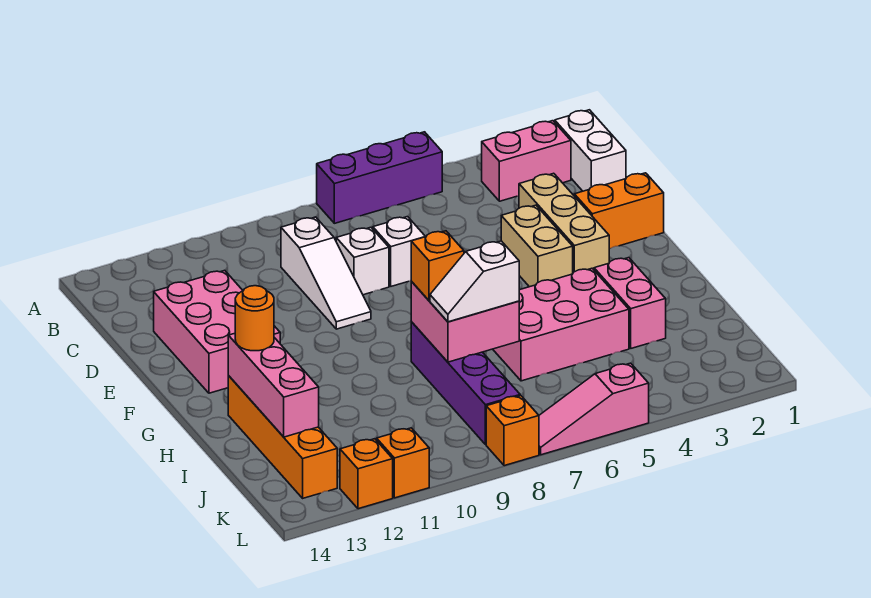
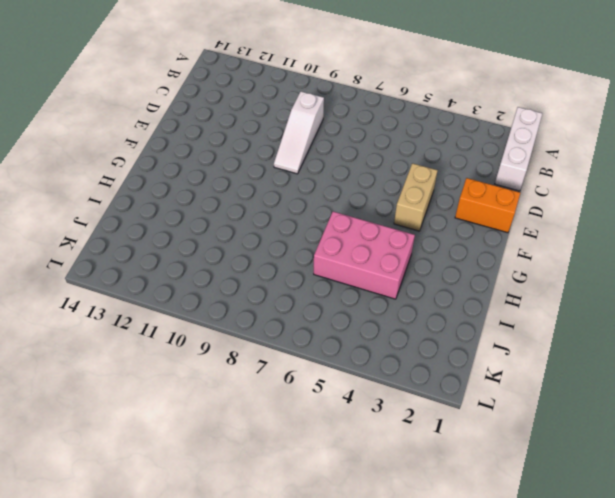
white 1x3 brick [495,107,542,191] -> white 1x2 brick [555,110,626,191]
none -> purple 1x3 brick [317,132,442,223]
none -> pink 1x2 brick [482,121,571,201]
none -> tan 1x3 brick [519,173,609,273]

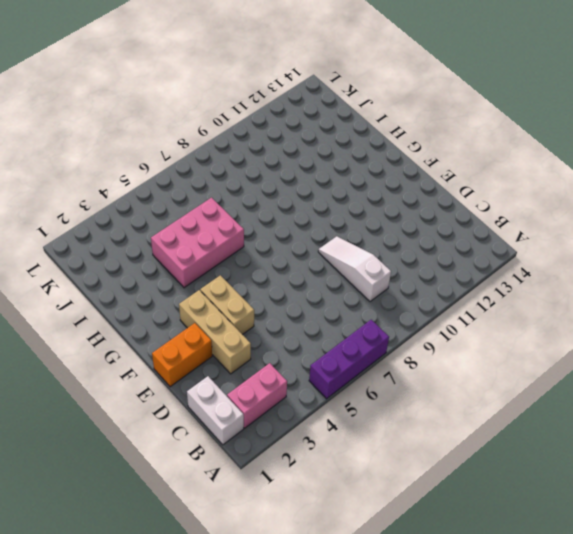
none -> white 1x1 brick [373,217,425,286]
none -> white 1x1 brick [336,227,389,295]
none -> pink 2x3 brick [154,270,280,393]

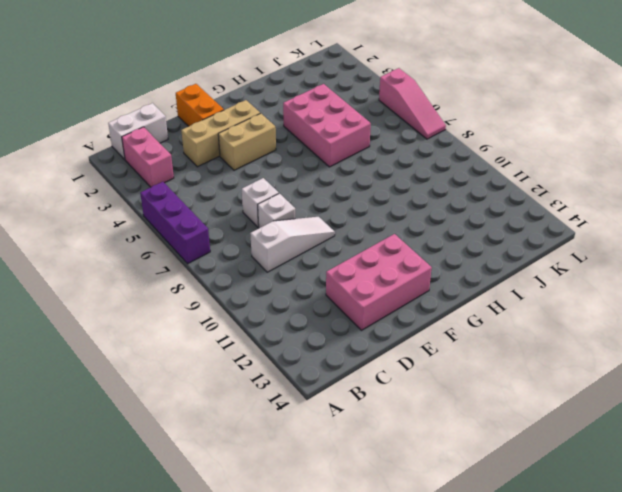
none -> pink 1x2 brick [594,258,666,348]
none -> purple 1x4 brick [411,322,520,445]
none -> orange 1x4 brick [228,376,337,498]

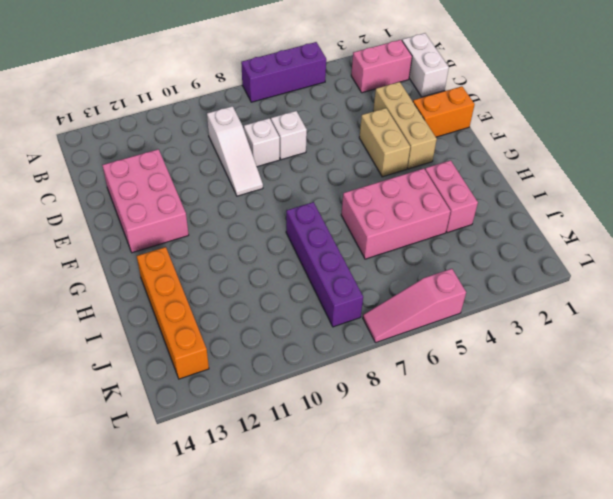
none -> orange 1x1 brick [486,396,539,466]
none -> orange 1x1 brick [377,428,429,498]
none -> orange 1x1 brick [340,439,393,509]

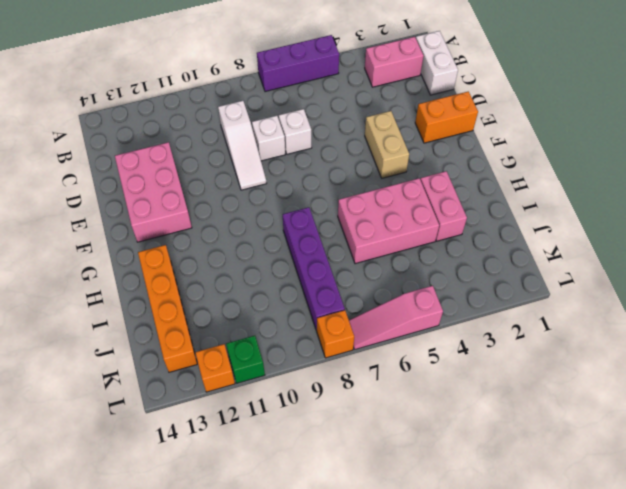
green 1x1 brick [226,336,265,383] -> orange 1x1 brick [377,428,429,498]
none -> tan 1x3 brick [519,173,609,273]
none -> pink 2x2 brick [411,282,519,362]
none -> pink 1x3 brick [228,333,319,437]

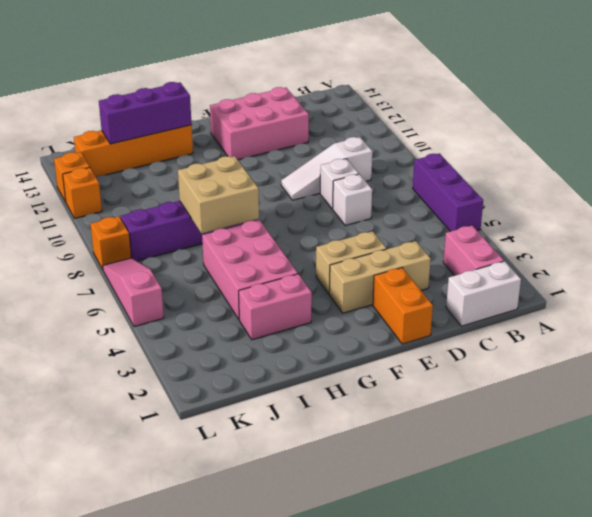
tan 2x2 brick [178,156,259,234] -> pink 2x2 brick [411,282,519,362]
purple 1x3 brick [99,82,192,144] -> pink 1x3 brick [228,333,319,437]
none -> orange 1x1 brick [411,231,464,301]
none -> orange 1x1 round brick [235,286,274,351]
none -> white 1x2 slope [430,241,519,322]

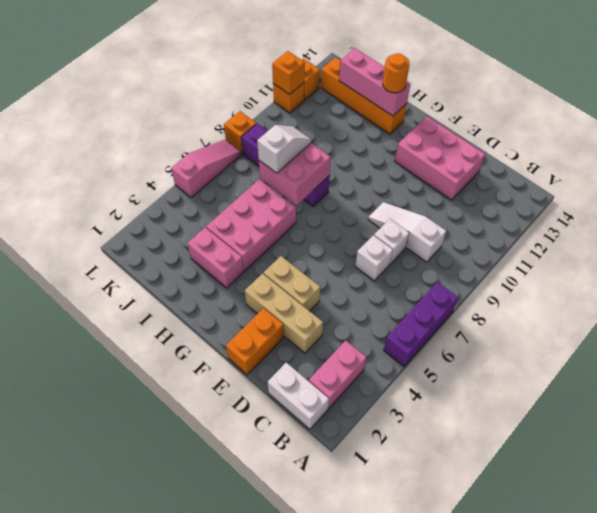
orange 1x1 brick [272,51,305,94] -> orange 1x1 brick moved to [411,231,464,301]

